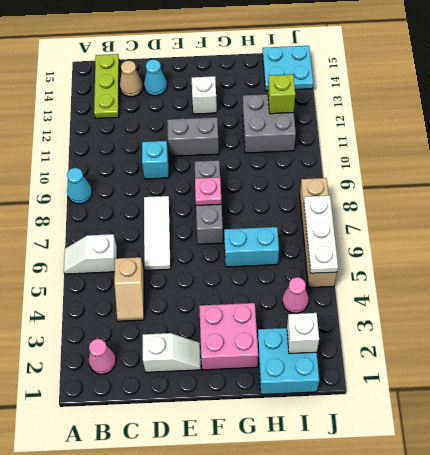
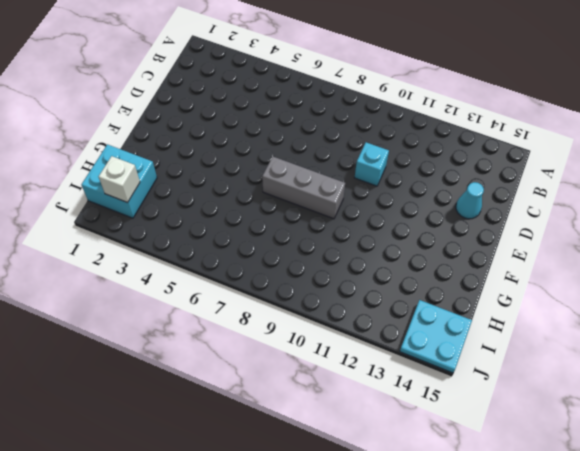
none -> white 1x2 slope [64,234,117,274]
none -> cyan 1x1 cone [67,168,92,204]
none -> pink 1x1 cone [89,339,116,374]

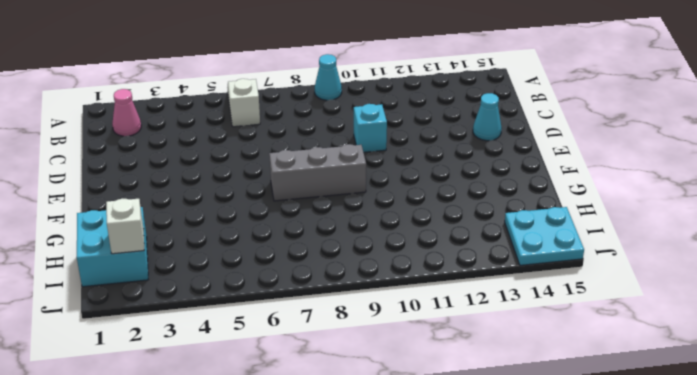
none -> lime 1x3 plate [94,54,119,118]
none -> tan 1x2 slope [114,257,144,321]
none -> tan 1x1 cone [120,61,143,97]

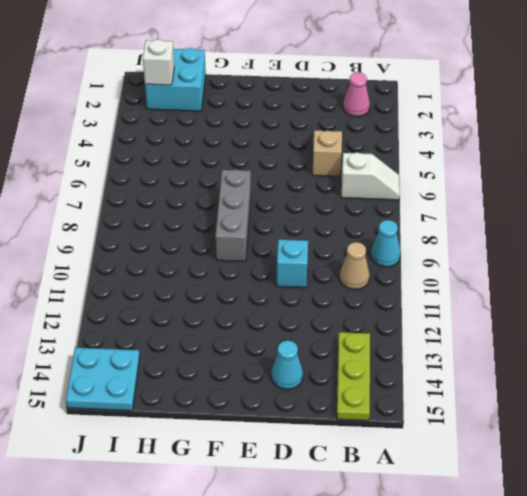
tan 1x1 cone [340,242,370,290] -> tan 1x1 cone moved to [120,61,143,97]
none -> white 1x2 slope [143,333,201,372]
none -> white 1x3 tile [144,196,171,271]
none -> grey 1x2 brick [167,117,219,156]

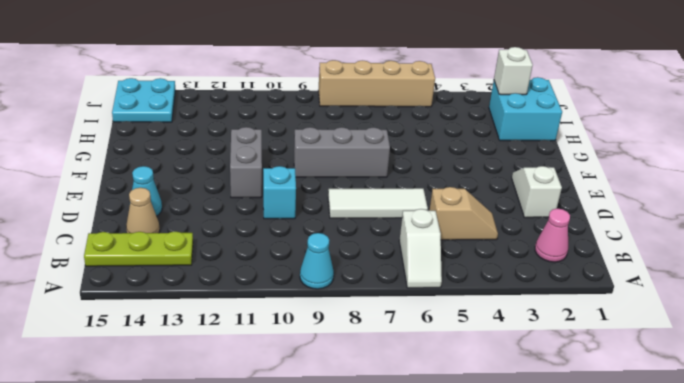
none -> pink 2x2 brick [199,303,258,370]
none -> white 1x1 brick [192,76,217,114]
none -> cyan 1x2 brick [224,227,279,267]

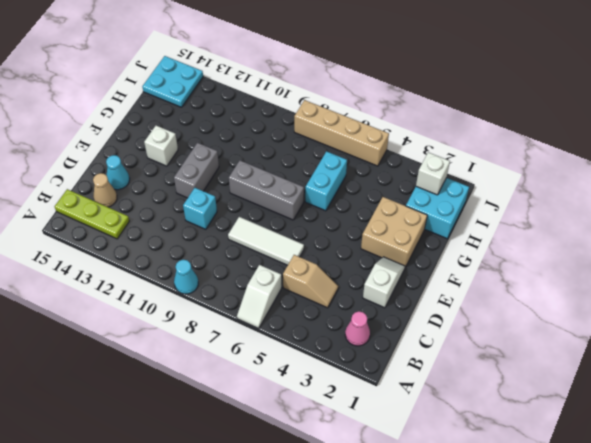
tan 2x2 brick [361,197,427,267] -> pink 2x2 brick [199,303,258,370]
none -> grey 2x2 brick [243,94,296,153]
none -> pink 1x1 cone [282,277,309,313]
none -> pink 1x1 plate [195,177,222,206]

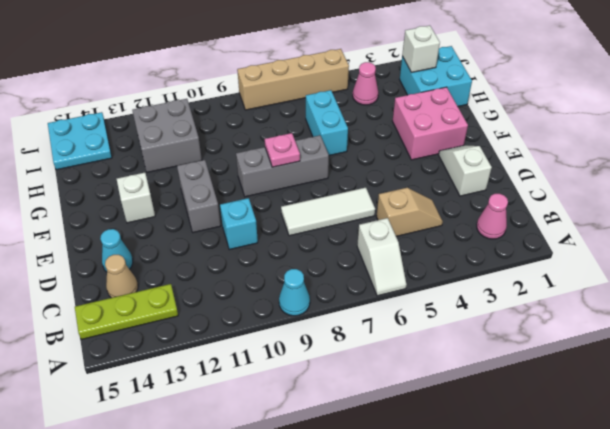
none -> lime 1x1 brick [268,74,295,114]
none -> white 1x3 plate [304,195,338,273]

